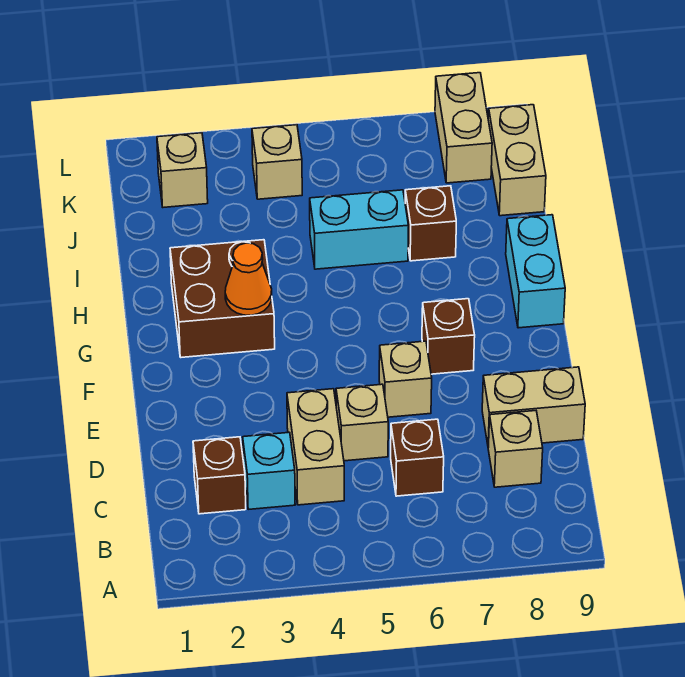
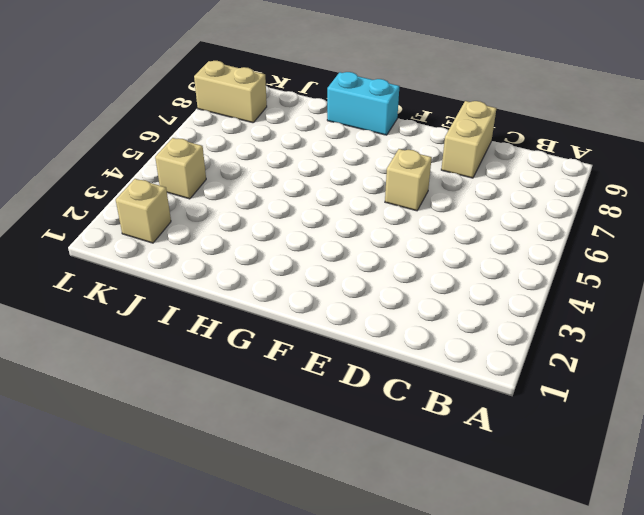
none -> brown 1x1 brick [193,437,246,514]
none -> cyan 1x1 brick [243,432,295,509]
none -> tan 1x2 brick [287,389,344,505]

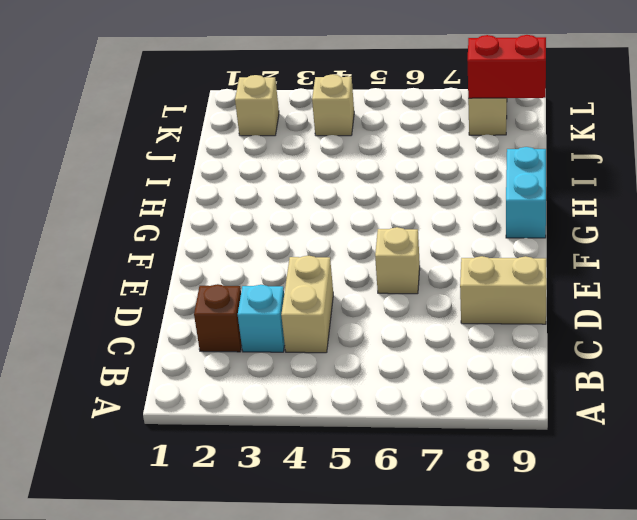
red 1x2 brick [467,35,546,98] -> none
none -> brown 1x1 brick [391,419,444,496]
none -> tan 1x1 brick [488,411,543,487]
none -> tan 1x1 brick [336,384,388,461]

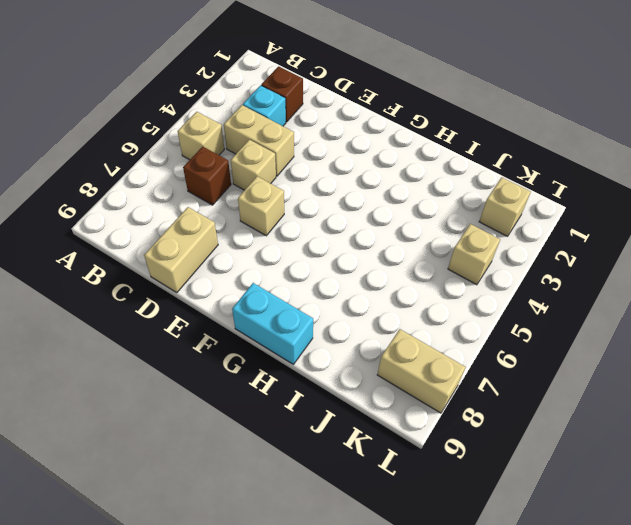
tan 1x1 brick [178,112,224,160] -> tan 1x1 brick moved to [488,411,543,487]
none -> brown 1x1 brick [422,299,475,374]
none -> brown 2x2 brick [170,240,275,357]
none -> cyan 1x2 brick [310,190,408,269]

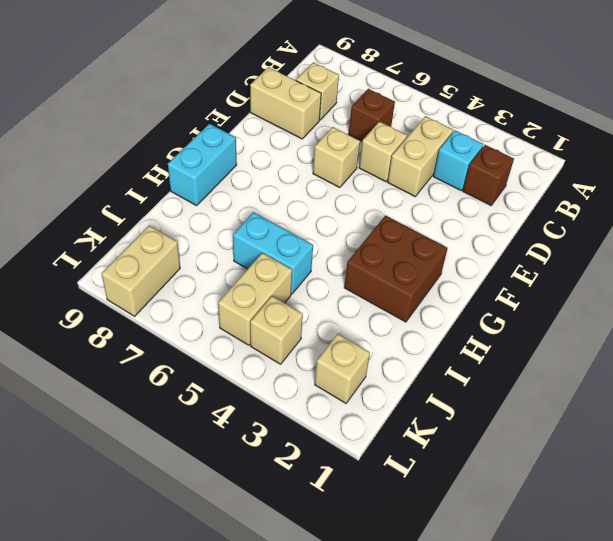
tan 1x2 brick [218,253,292,345] -> tan 1x2 brick moved to [488,105,546,216]
none -> brown 1x1 brick [422,299,475,374]
none -> brown 1x1 brick [405,186,456,261]
none -> orange 1x1 cone [225,243,272,315]

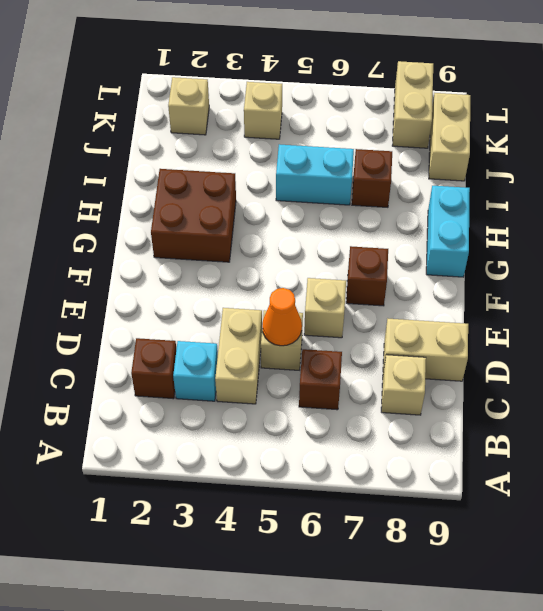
orange 1x1 cone [262,288,302,346] -> orange 1x1 cone moved to [225,243,272,315]

